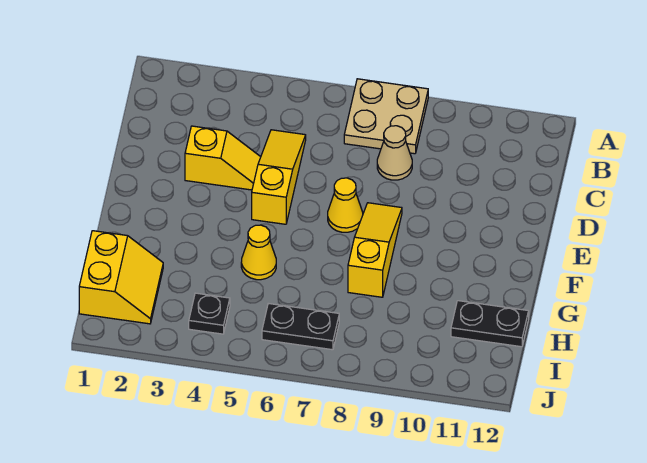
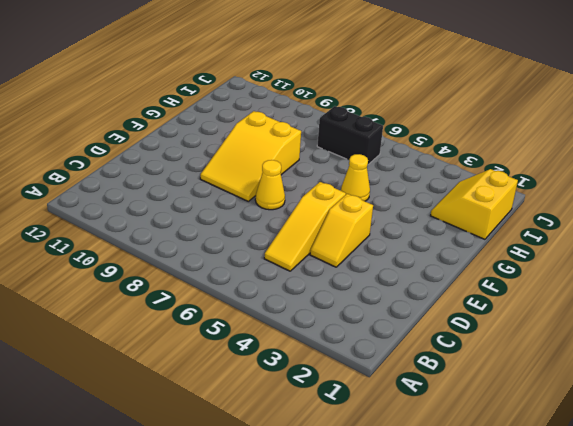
yellow 1x2 slope [310,194,373,267] -> yellow 1x2 slope turned to [185,126,261,190]
yellow 2x3 slope [200,111,301,201] -> yellow 1x3 slope [348,203,402,297]
black 1x2 brick [317,106,383,164] -> black 1x2 plate [262,303,339,350]
none -> tan 2x2 plate [344,79,428,154]
none -> tan 1x1 cone [377,126,412,180]

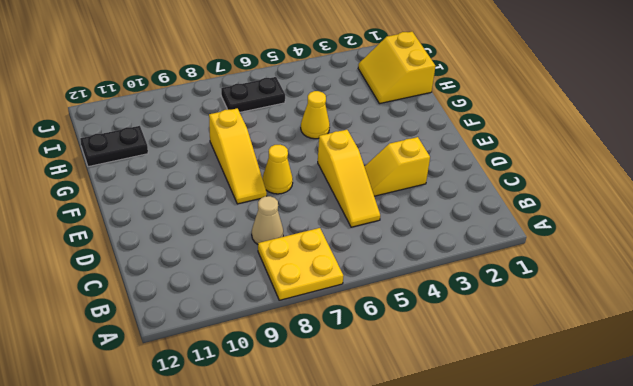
yellow 2x2 plate [258,228,343,300] -> tan 2x2 plate [344,79,428,154]
none -> black 1x1 plate [189,293,230,334]

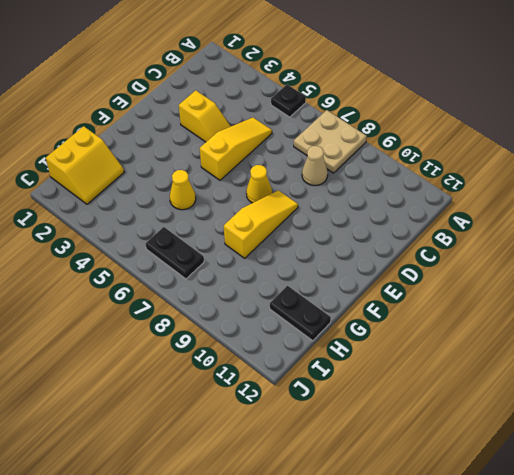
black 1x1 plate [271,85,306,117] -> black 1x1 plate moved to [189,293,230,334]

